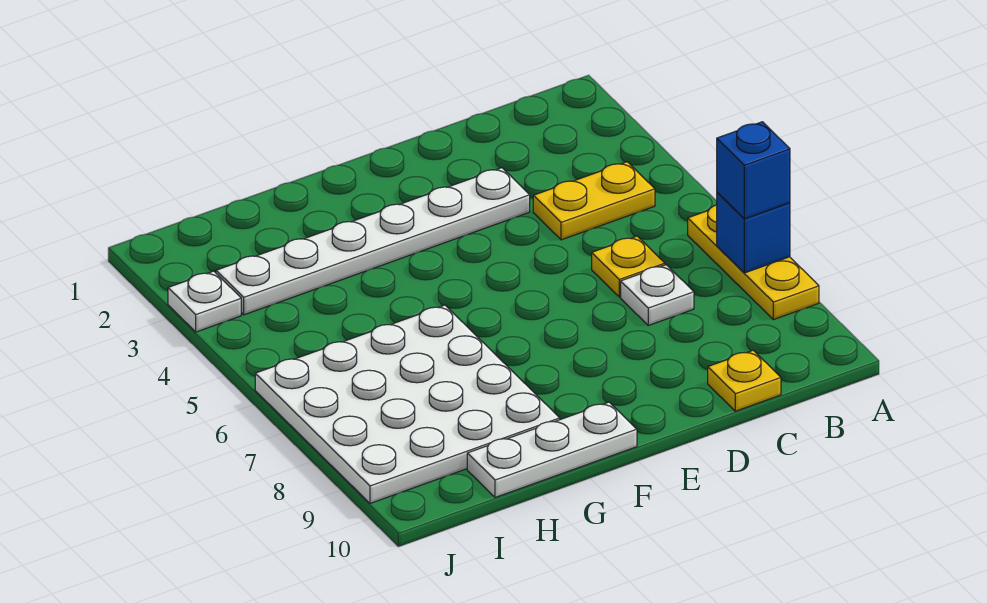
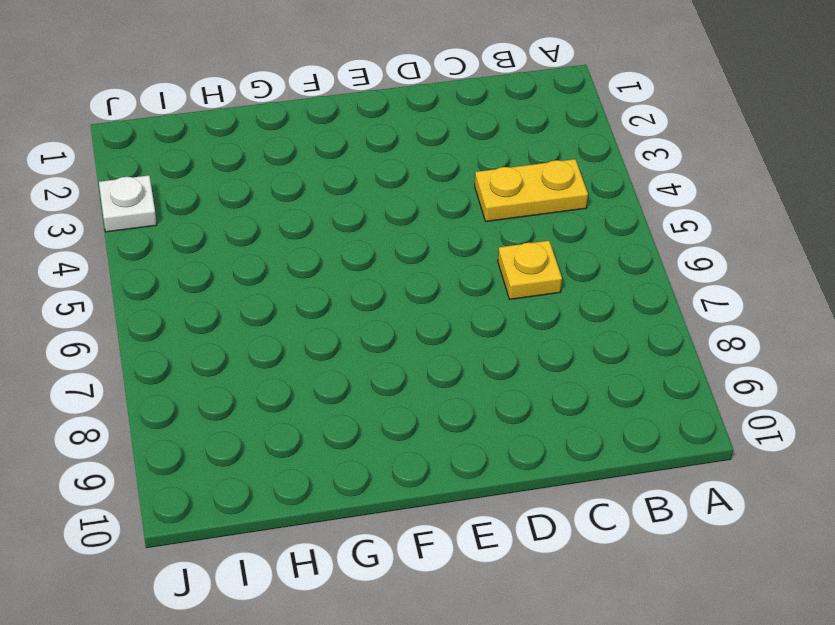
none -> yellow 1x3 plate [688,205,819,320]
none -> white 1x1 plate [621,265,694,325]

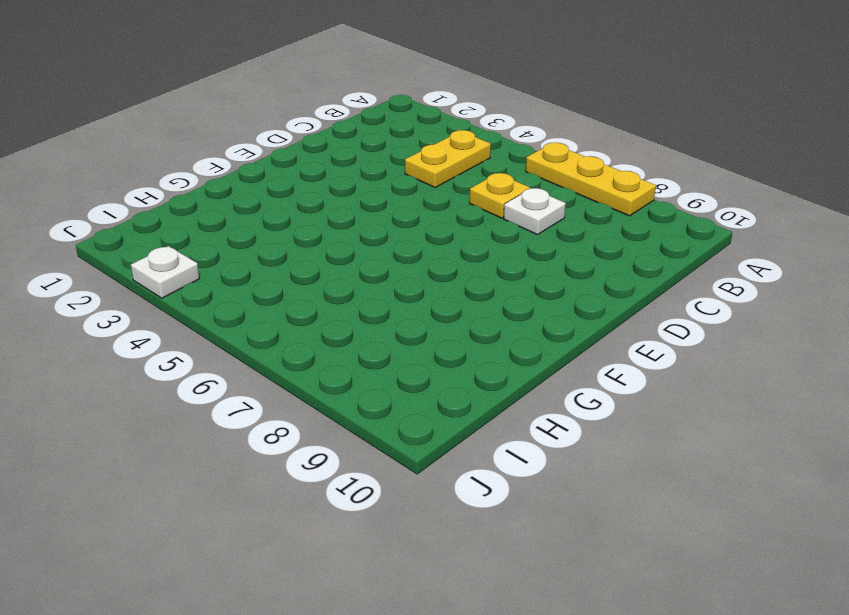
none -> yellow 1x1 plate [708,350,781,411]
none -> white 1x6 plate [216,168,530,315]

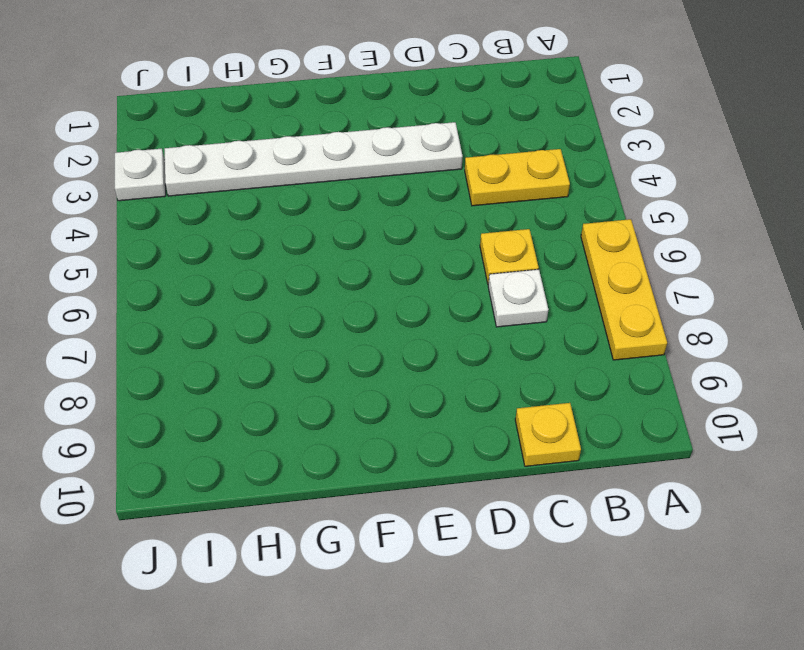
none -> white 1x3 plate [467,402,637,498]
none -> white 4x4 plate [255,305,560,503]

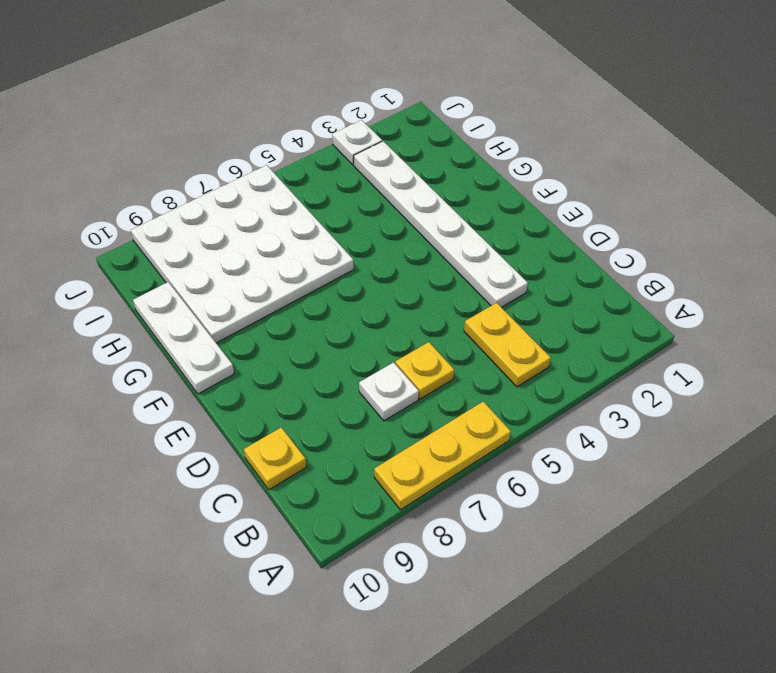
none -> blue 1x1 brick [717,193,790,273]
none -> blue 1x1 brick [717,122,790,219]

